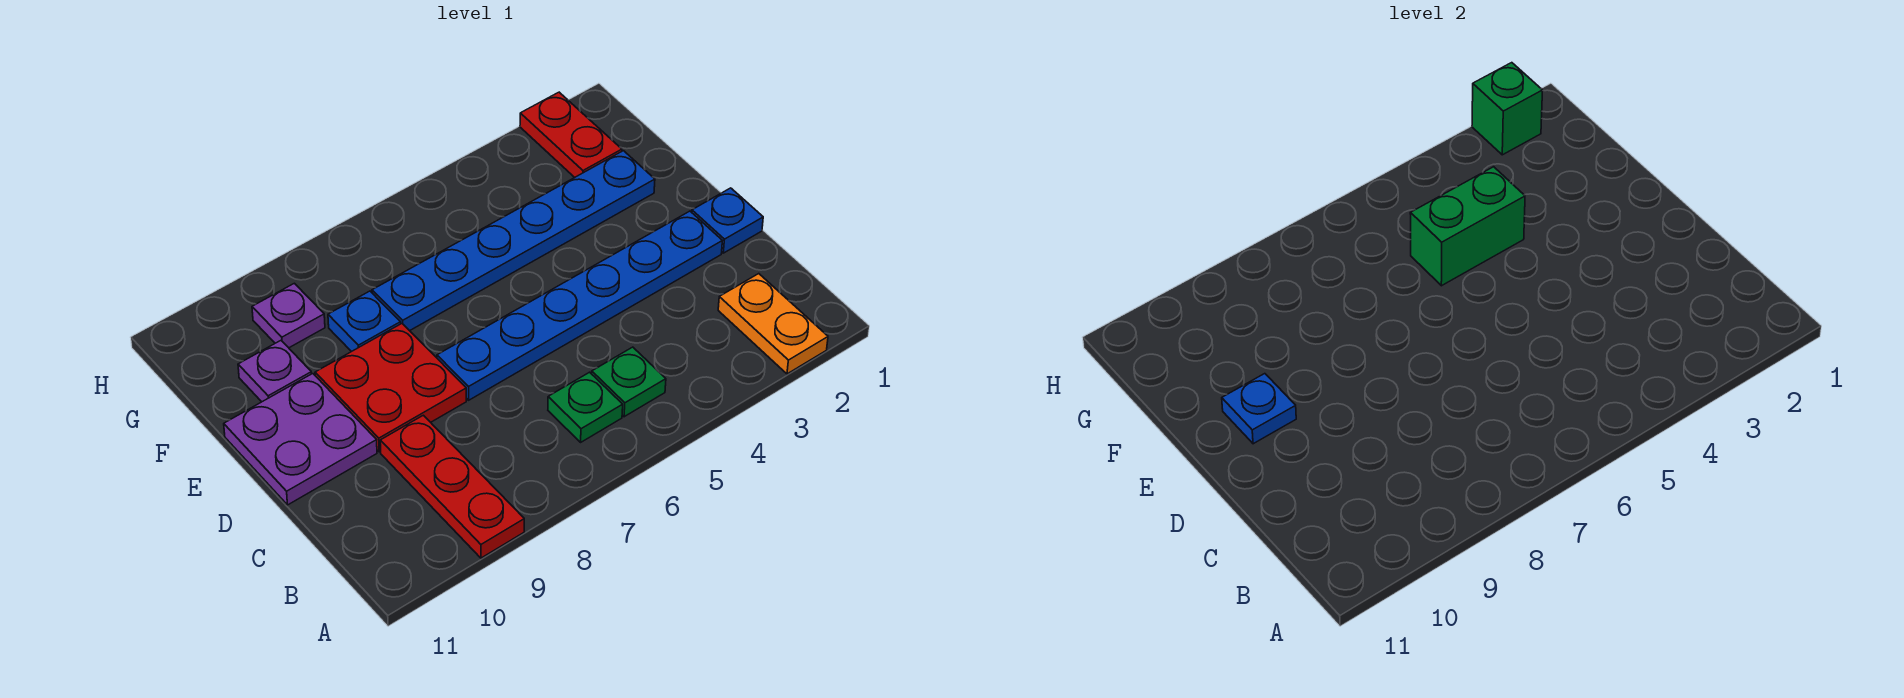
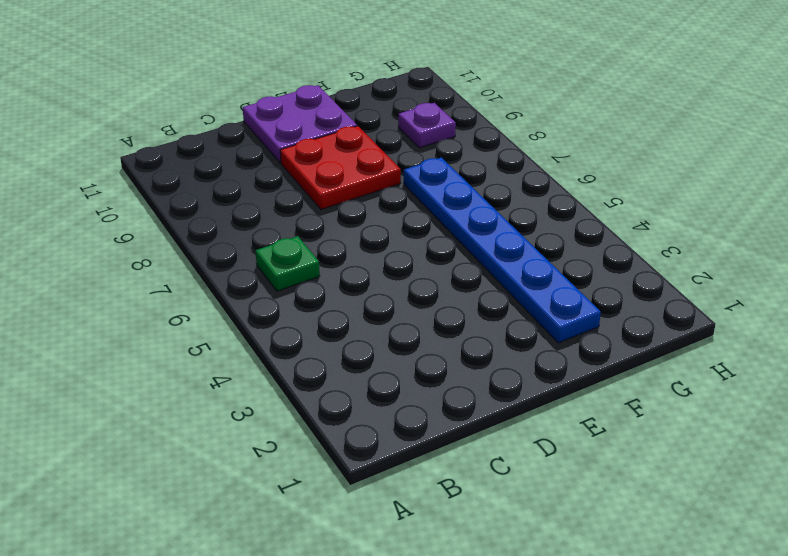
none -> orange 1x2 plate [718,274,828,374]
none -> red 1x3 plate [380,415,524,558]
none -> green 1x1 plate [592,347,666,417]

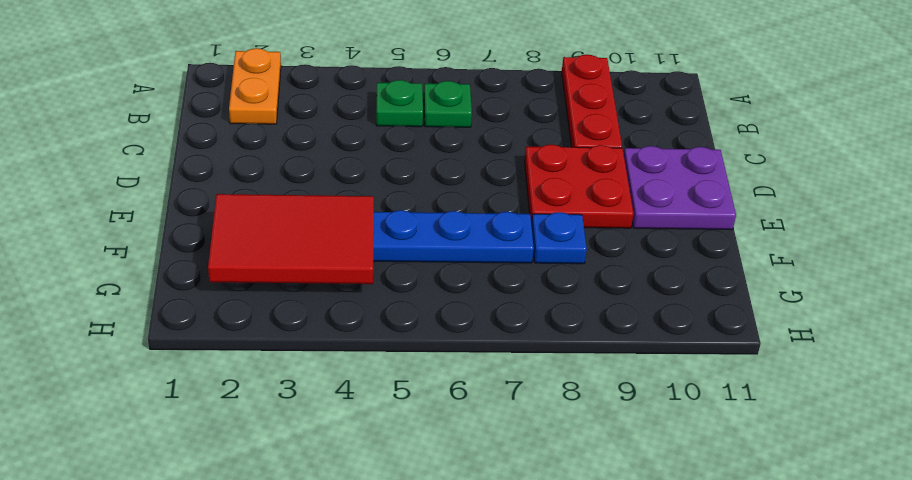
red 2x3 tile [208,194,374,284] -> green 1x2 brick [1410,167,1525,286]
none -> blue 1x1 plate [692,188,763,253]
none -> blue 1x6 plate [437,211,722,400]
none -> purple 1x1 plate [238,341,312,402]

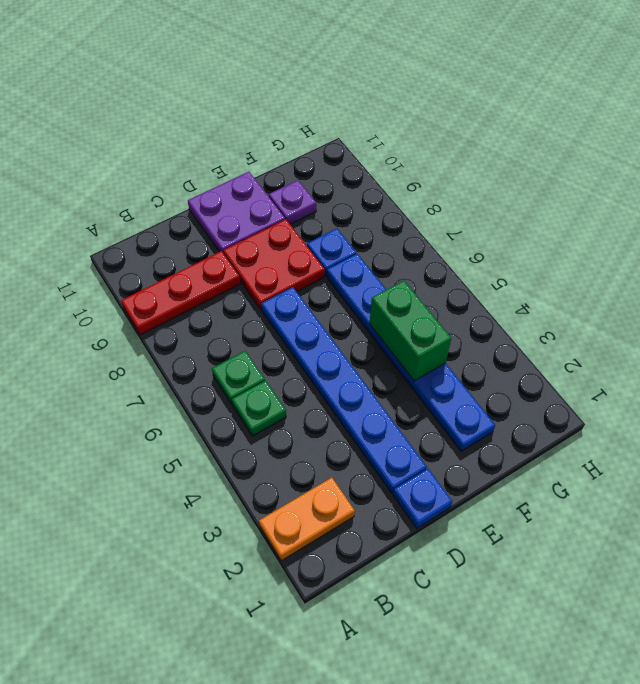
none -> red 1x2 plate [520,92,622,177]
none -> purple 1x1 plate [252,283,325,348]
none -> blue 1x1 plate [1222,374,1296,444]

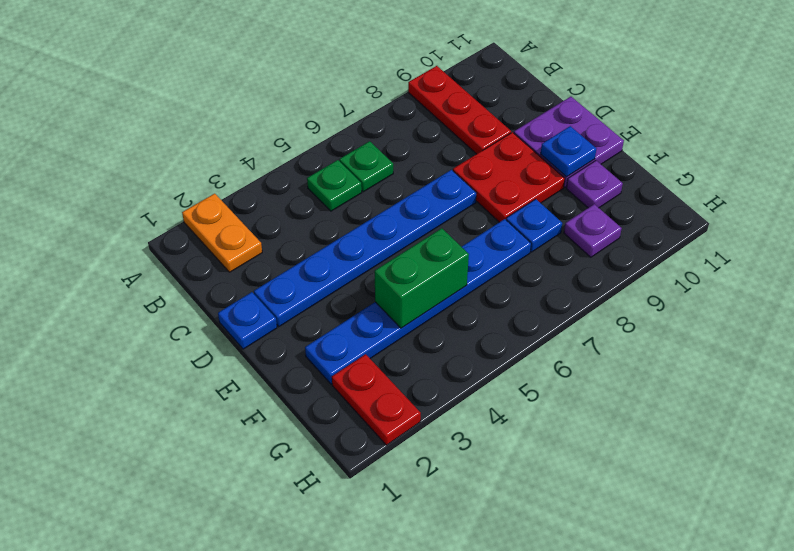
none -> green 1x1 brick [1472,63,1543,155]

